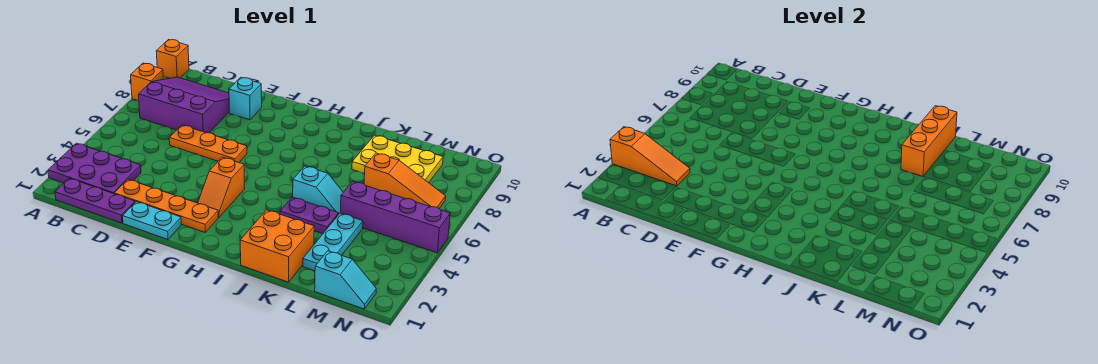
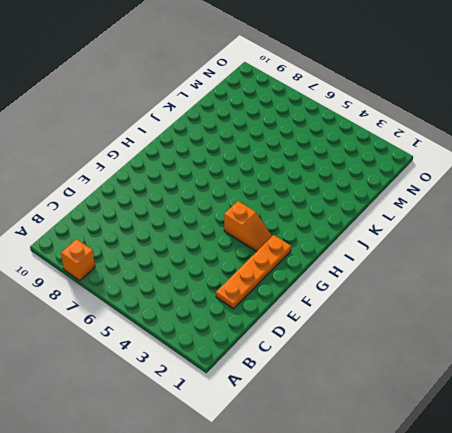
none -> purple 2x3 plate [48,143,141,194]
none -> orange 1x1 brick [156,40,189,78]
none -> purple 1x3 plate [55,178,135,223]

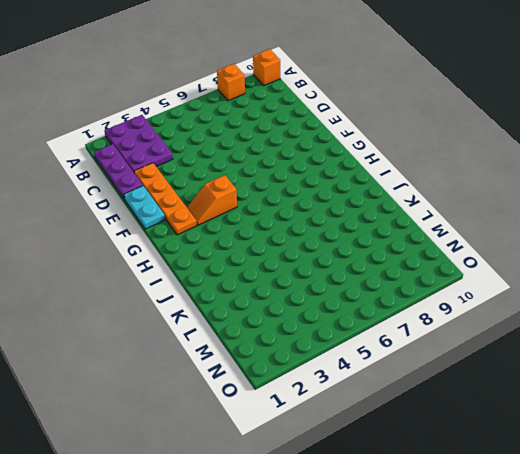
none -> purple 3x3 slope [139,77,229,133]
none -> orange 1x3 plate [169,125,247,163]
none -> cyan 1x1 brick [229,77,262,120]

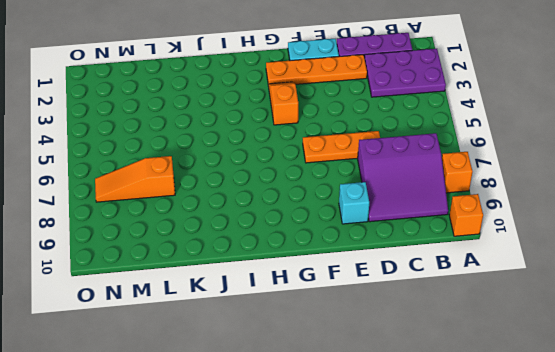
none -> orange 2x2 brick [240,210,314,282]
none -> purple 1x2 plate [280,197,339,234]
none -> cyan 1x2 slope [293,166,343,214]

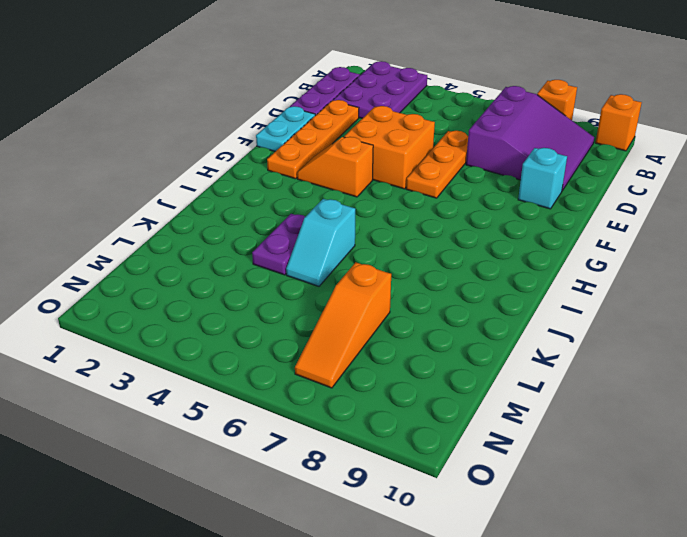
orange 2x2 brick [344,106,435,189] -> orange 2x2 brick moved to [240,210,314,282]
none -> yellow 2x3 plate [352,135,443,183]
none -> cyan 1x3 plate [303,213,363,271]
none -> purple 1x4 brick [340,181,450,253]

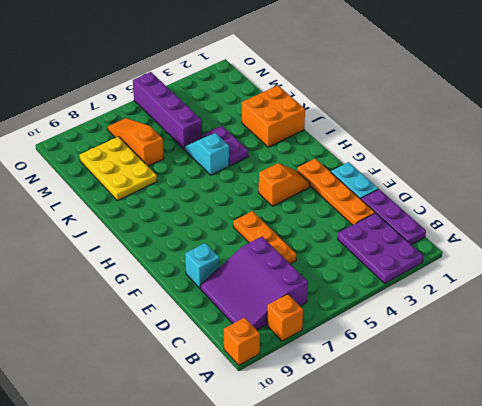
none -> cyan 1x3 plate [303,213,363,271]
none -> cyan 1x2 slope [315,251,376,309]
none -> orange 1x3 slope [610,127,690,186]

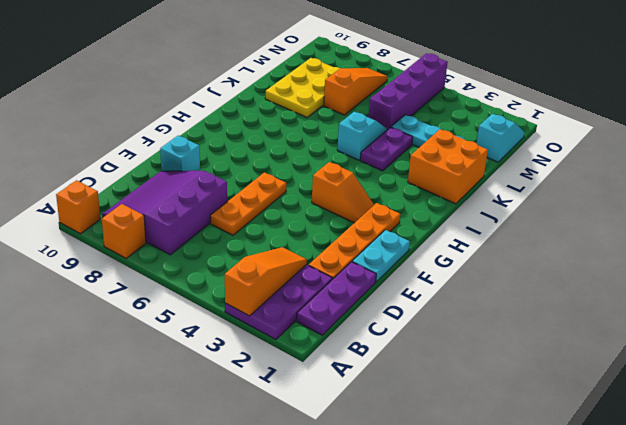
none -> orange 1x3 brick [901,106,957,176]

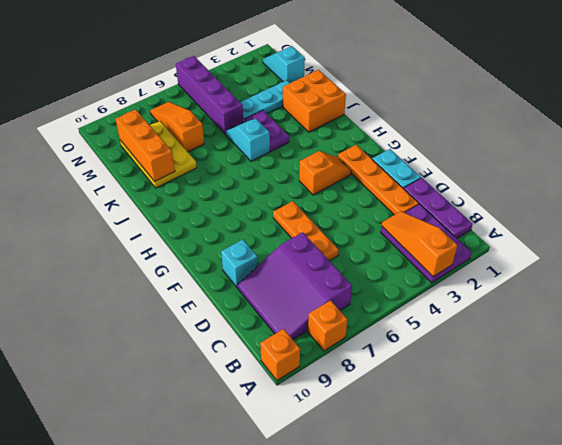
orange 1x3 brick [116,110,175,182] -> orange 1x3 brick turned to [901,106,957,176]

